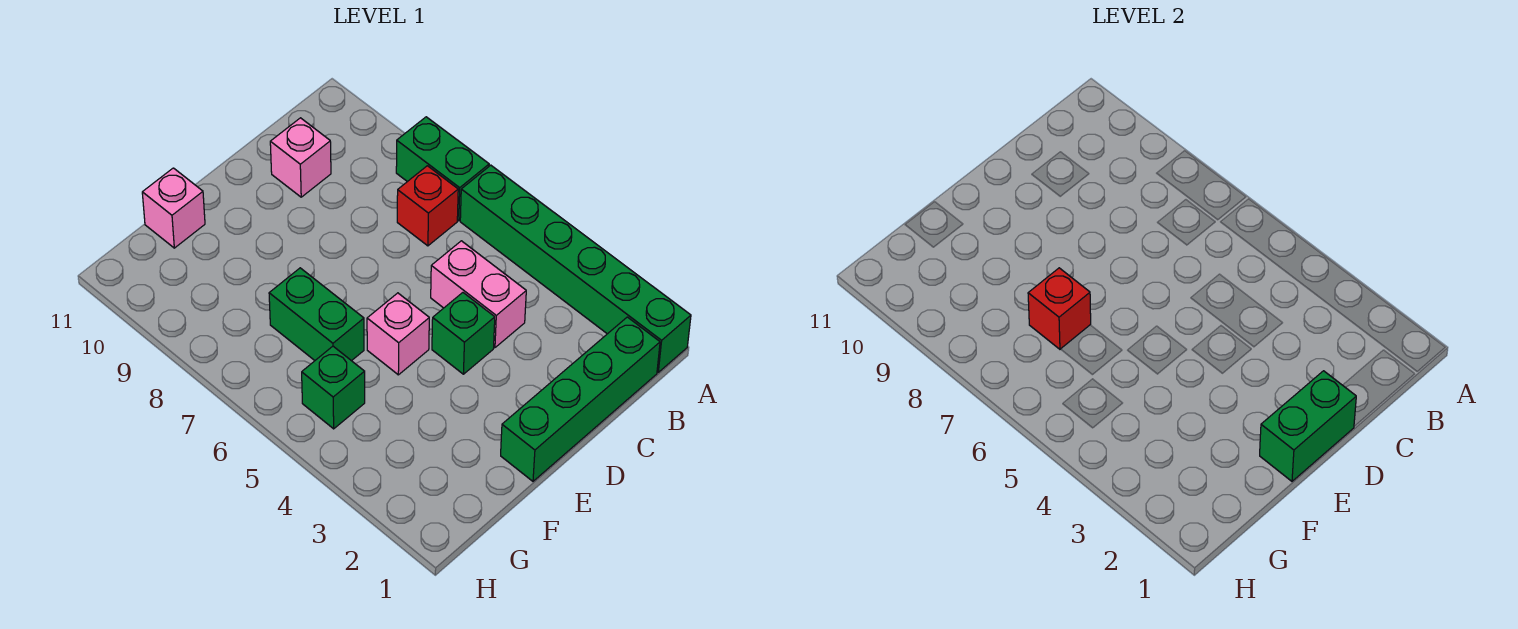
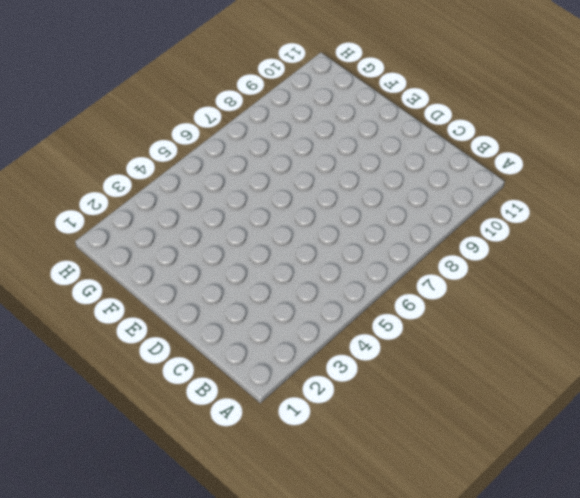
none -> green 1x6 brick [460,165,691,372]
none -> green 1x2 brick [396,117,489,221]
none -> green 1x4 brick [501,317,660,481]

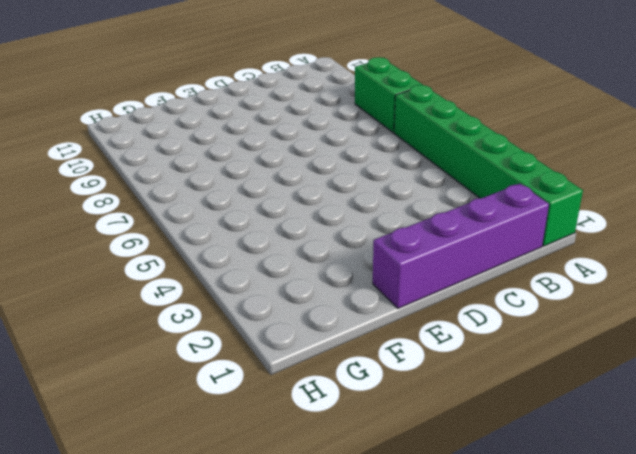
purple 1x4 brick [373,184,549,308] -> green 1x4 brick [501,317,660,481]
none -> red 1x1 brick [397,166,458,246]
none -> pink 1x2 brick [431,241,526,348]
none -> pink 1x1 brick [270,118,331,197]

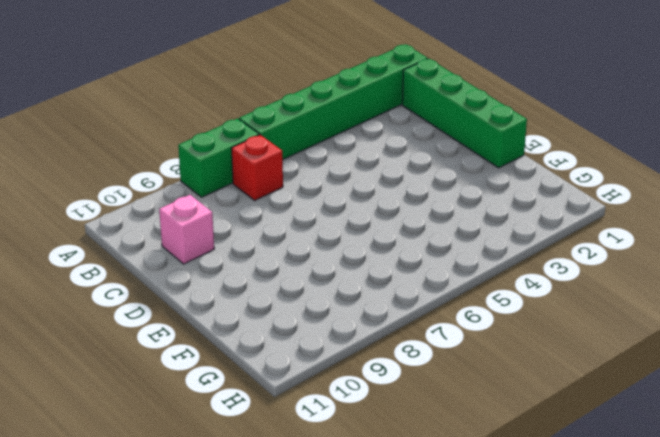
none -> pink 1x2 brick [431,241,526,348]
none -> green 1x1 brick [432,293,495,374]
none -> pink 1x1 brick [367,293,429,375]

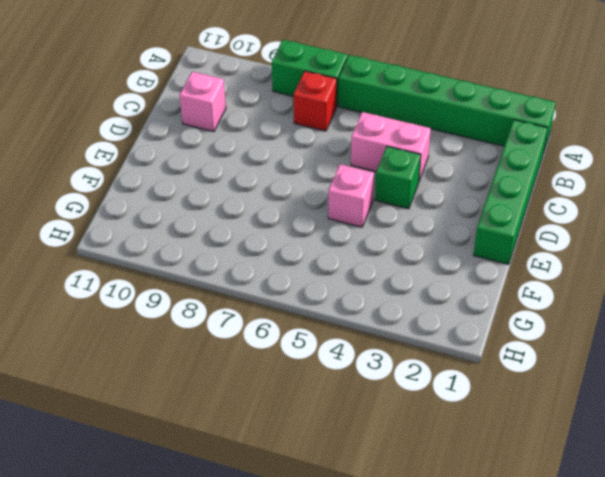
none -> green 1x2 brick [269,268,364,361]
none -> pink 1x1 brick [142,168,205,248]
none -> green 1x1 brick [302,346,365,429]

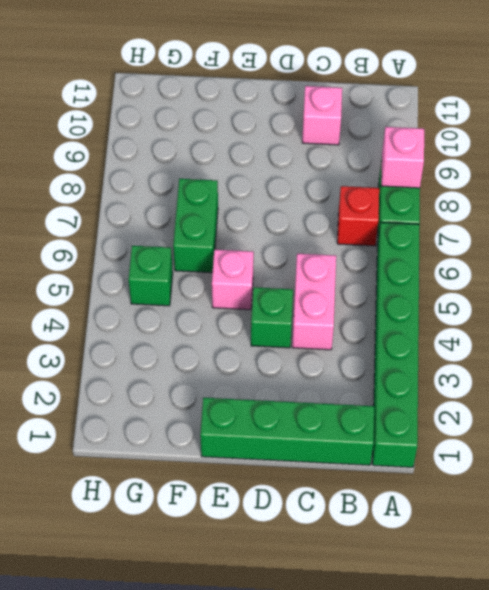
pink 1x1 brick [381,127,424,188] -> pink 1x1 brick moved to [142,168,205,248]
none -> green 1x2 brick [1260,371,1356,481]
none -> red 1x1 brick [1028,268,1091,349]

